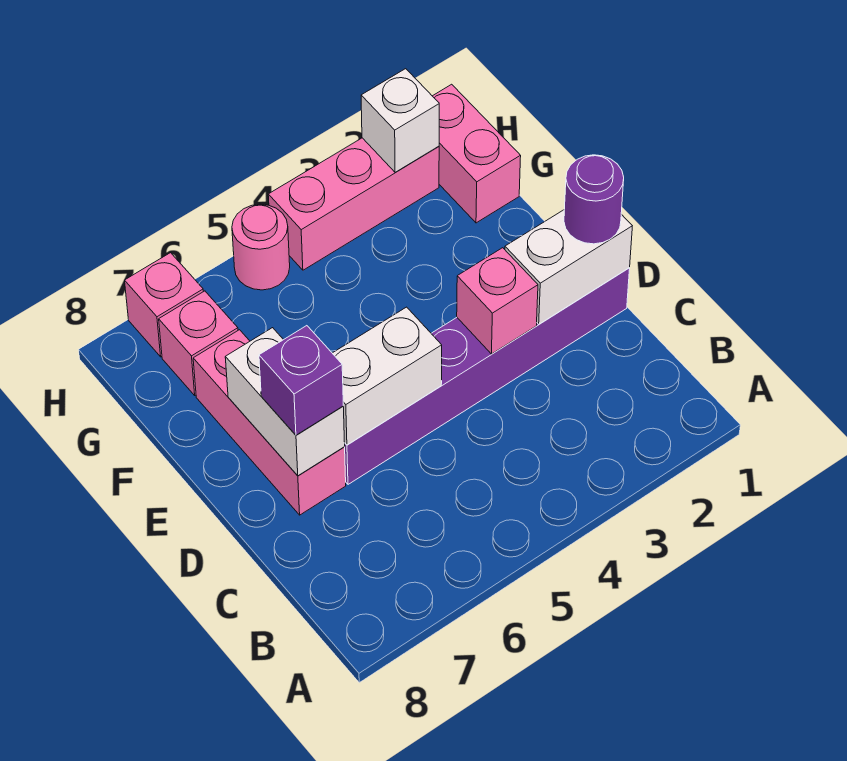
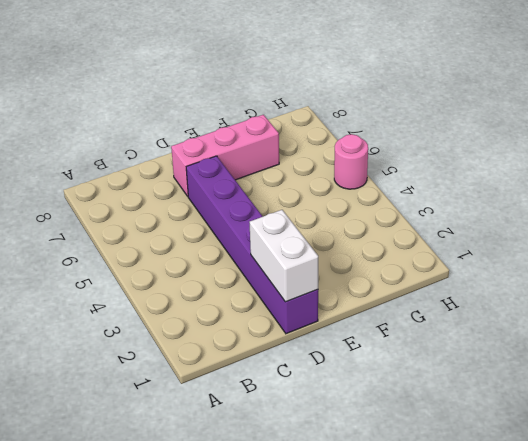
none -> pink 1x2 brick [433,84,521,223]
none -> pink 1x1 brick [159,291,238,395]
none -> pink 1x3 brick [268,138,439,270]

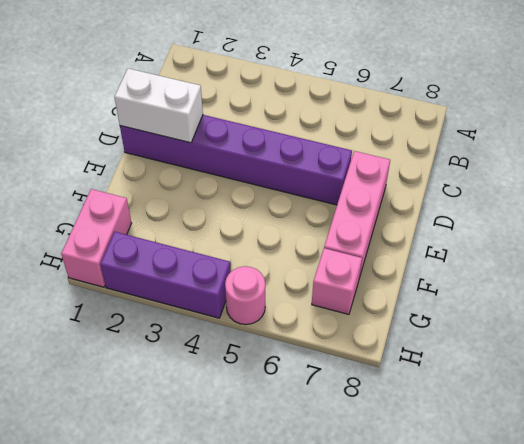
purple 1x3 brick [100,232,231,318] -> pink 1x3 brick [268,138,439,270]
none -> pink 1x1 brick [125,253,203,357]
none -> pink 1x1 brick [457,248,538,354]
none -> white 1x2 brick [333,307,442,445]

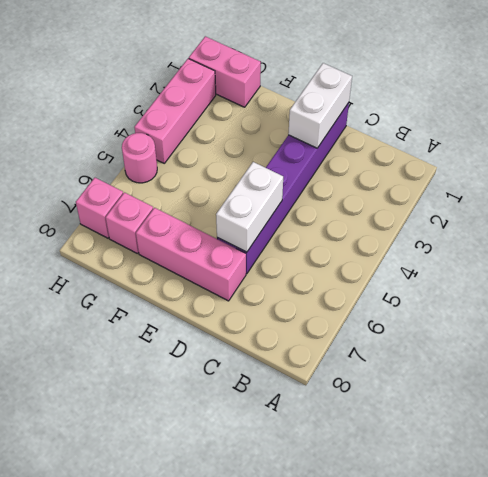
none -> pink 1x1 brick [457,248,538,354]
none -> white 1x2 brick [225,328,345,476]
none -> white 1x1 brick [361,69,439,173]

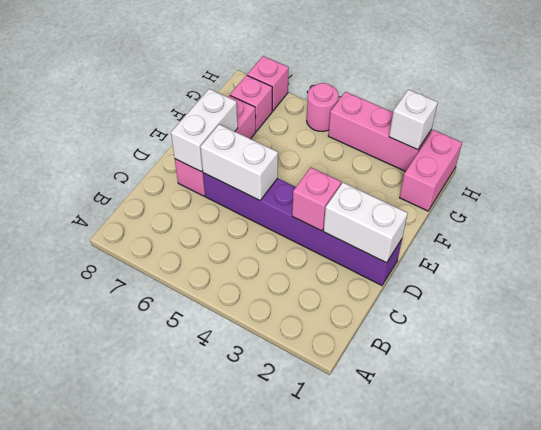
none -> purple 1x1 round brick [564,155,624,244]
none -> purple 1x1 brick [259,326,343,435]

